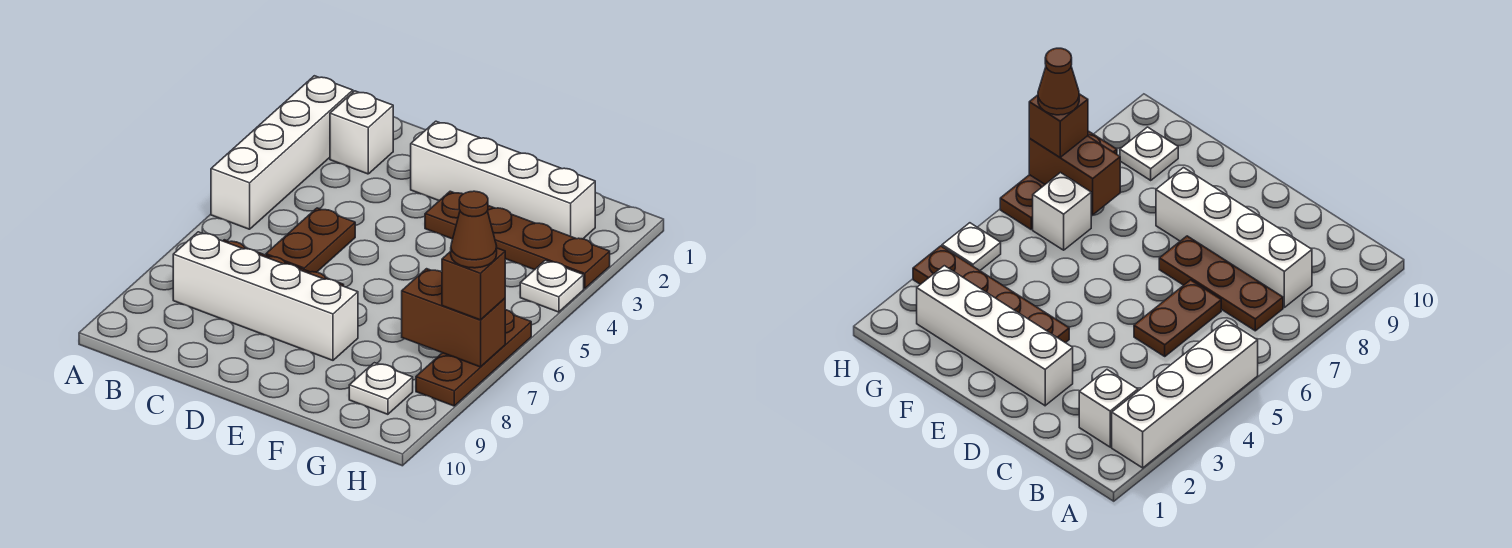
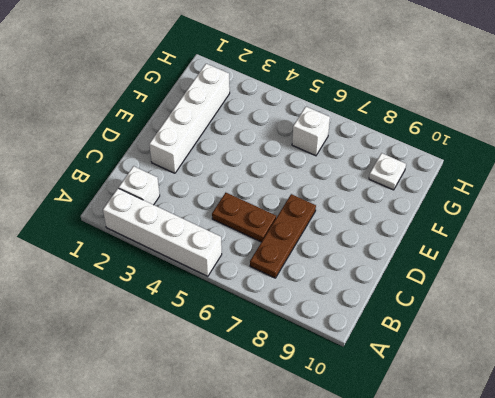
none -> white 1x4 brick [173,232,358,360]
none -> brown 1x4 plate [425,191,610,289]
none -> white 1x1 plate [520,260,584,312]

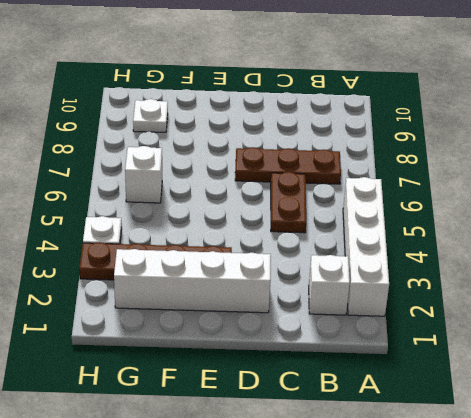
none -> white 1x4 brick [173,232,358,360]
none -> brown 1x3 plate [416,310,531,406]
none -> brown 1x2 brick [402,269,505,367]

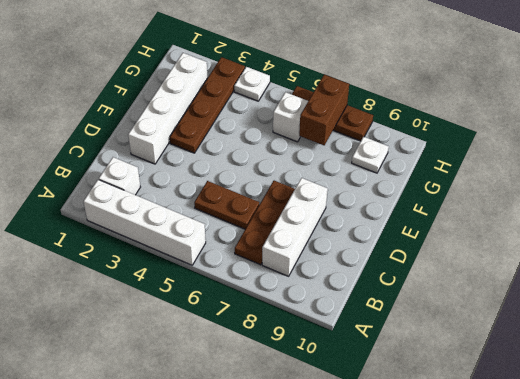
white 1x3 brick [262,178,328,276] -> white 1x4 brick [173,232,358,360]
none -> brown 1x1 brick [442,248,505,320]
none -> brown 1x1 cone [451,191,497,268]

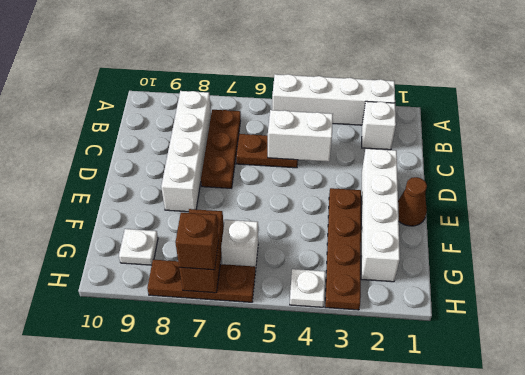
white 1x2 brick [268,110,333,162] -> none
brown 1x1 cone [398,177,427,226] -> brown 1x1 cone moved to [451,191,497,268]

